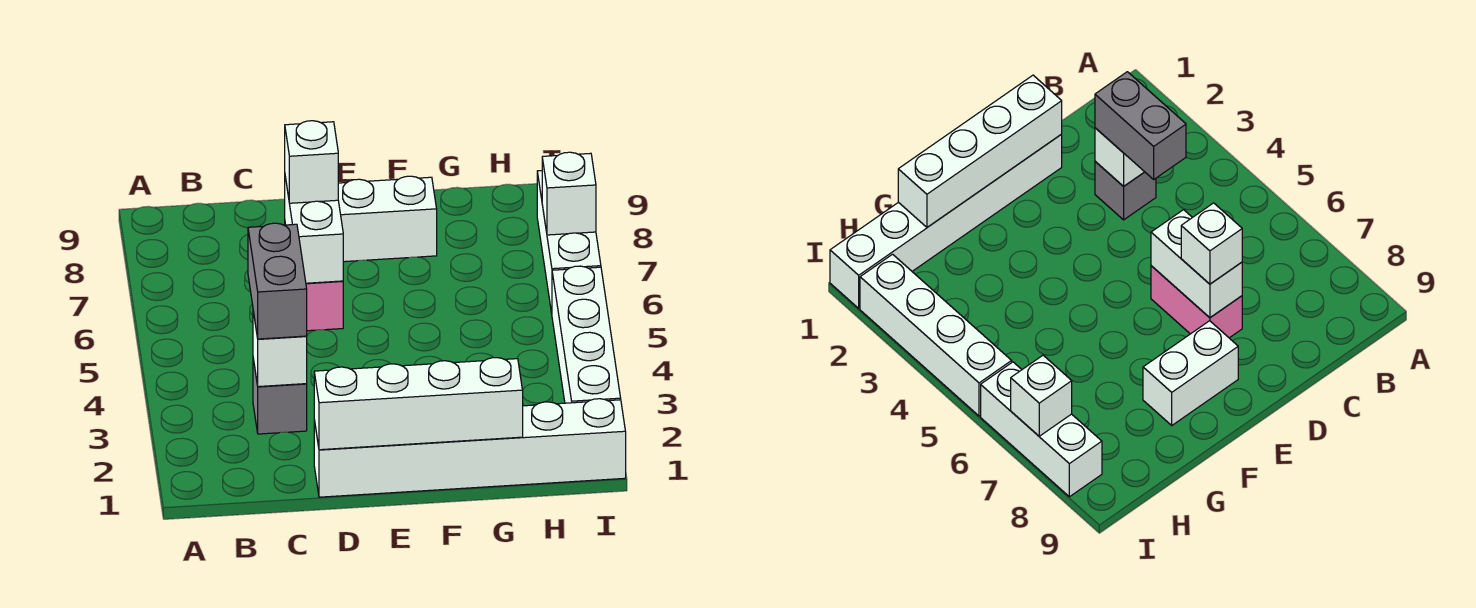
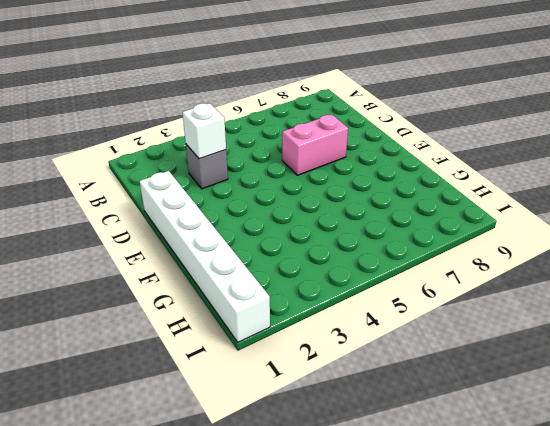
none -> white 1x2 brick [338,176,437,262]
none -> white 1x4 brick [552,266,621,403]
none -> white 1x3 brick [537,171,601,313]

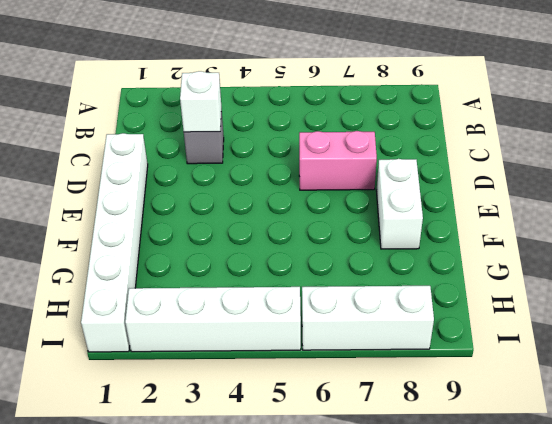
none -> white 1x4 brick [314,358,523,450]
none -> white 1x2 brick [285,177,343,283]
none -> white 1x1 brick [542,152,596,235]

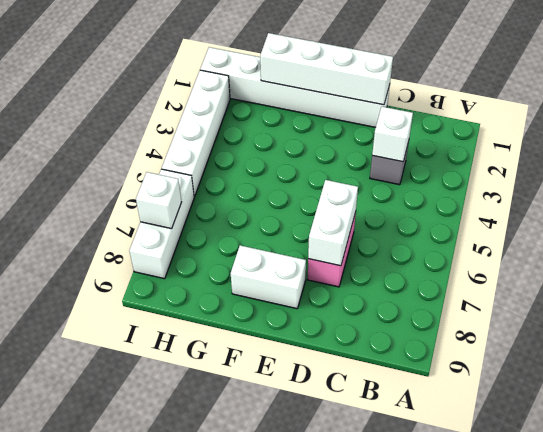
none -> grey 1x2 brick [248,223,307,339]
none -> white 1x1 brick [285,121,338,203]

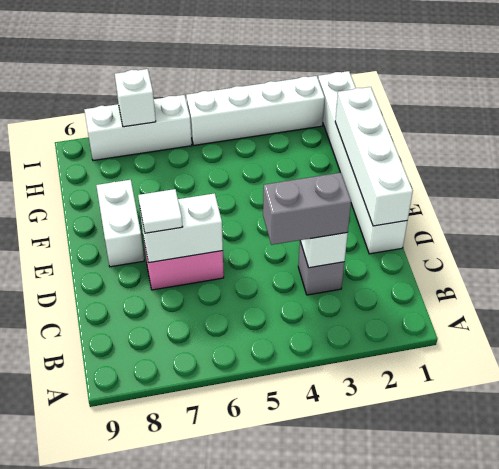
white 1x1 tile [138,189,183,233] -> white 1x1 brick [285,121,338,203]

